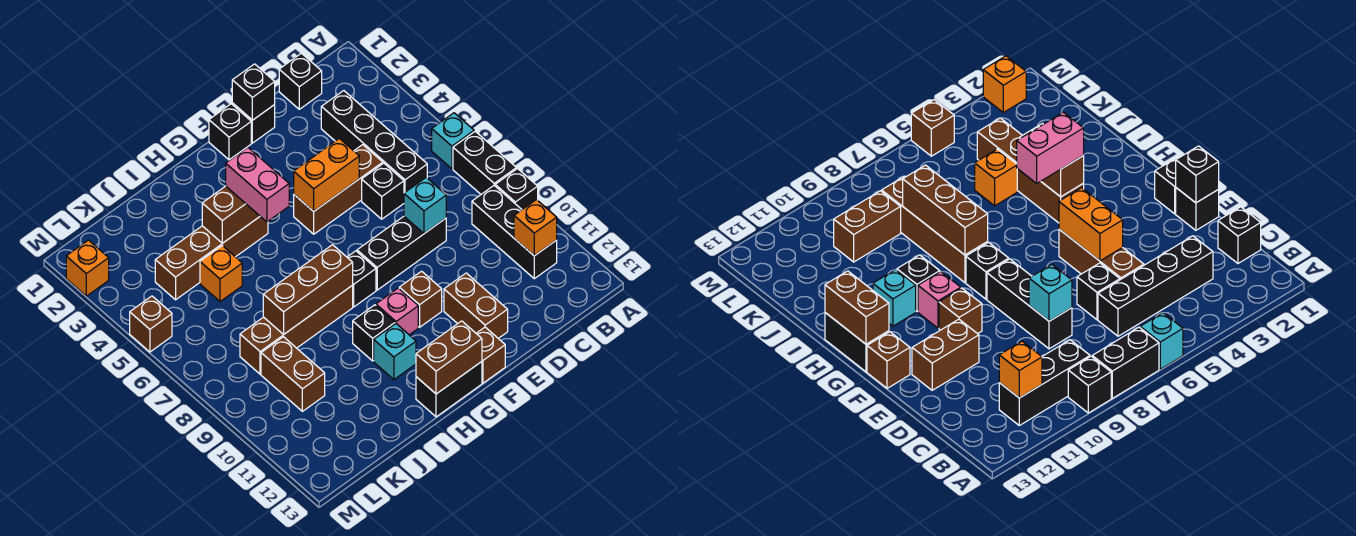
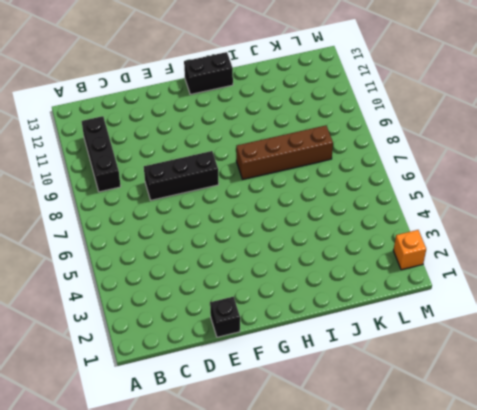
none -> cyan 1x1 brick [432,113,474,169]
none -> black 1x2 brick [453,131,517,194]
none -> black 1x1 brick [495,169,538,209]
none -> black 1x1 brick [279,53,322,109]

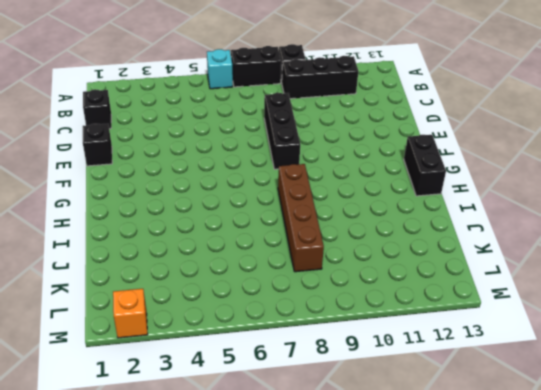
none -> black 1x4 brick [321,91,427,193]
none -> brown 1x3 brick [294,145,383,234]
none -> black 1x1 brick [362,163,404,219]
none -> brown 1x2 brick [444,273,508,338]

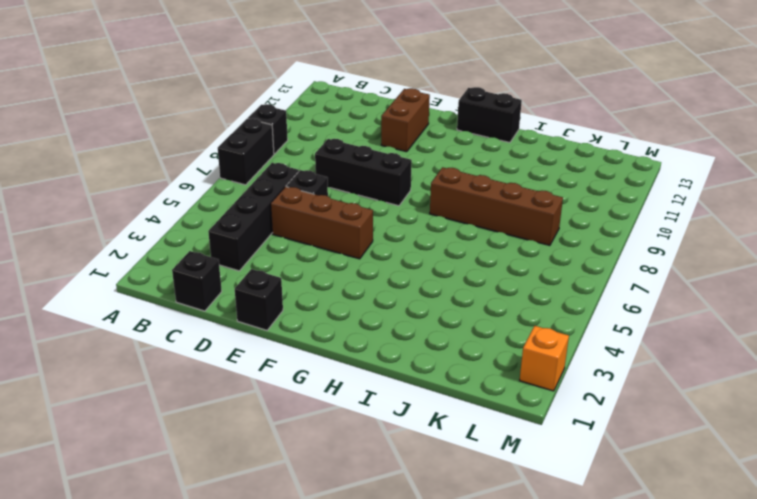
none -> cyan 1x1 brick [432,113,474,169]
none -> black 1x3 brick [472,186,557,279]
none -> black 1x1 brick [209,104,251,160]
none -> brown 1x1 brick [399,271,442,327]

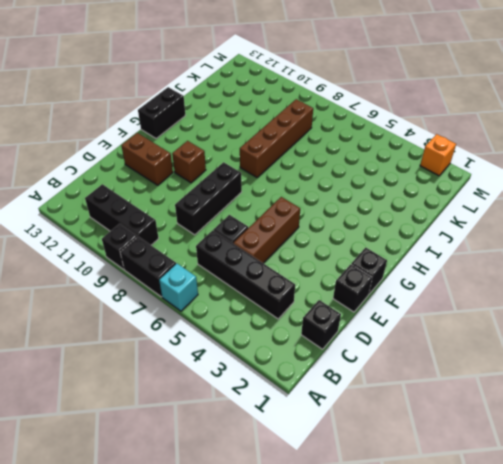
none -> brown 1x1 brick [476,327,505,383]
none -> black 1x1 brick [347,251,376,307]
none -> pink 1x1 brick [376,288,418,335]
none -> brown 1x4 brick [155,217,268,300]

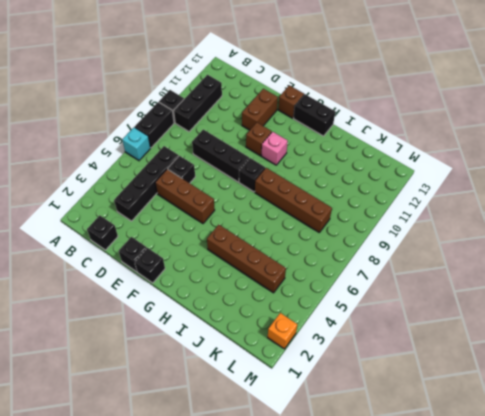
none -> black 1x1 brick [353,305,395,361]
none -> cyan 1x1 brick [374,324,416,380]
none -> orange 1x1 brick [200,246,242,302]
none -> brown 1x2 brick [261,337,325,411]

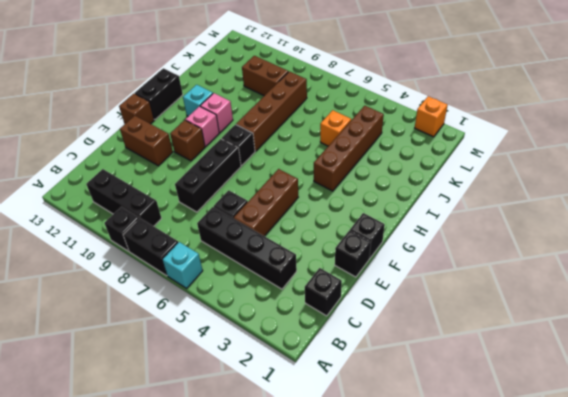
pink 1x1 brick [200,93,233,133] -> black 1x1 brick [353,305,395,361]
none -> brown 1x1 brick [130,296,172,352]
none -> orange 1x1 brick [514,200,557,256]
none -> cyan 1x1 brick [404,178,446,233]
none -> black 1x1 brick [232,64,275,120]

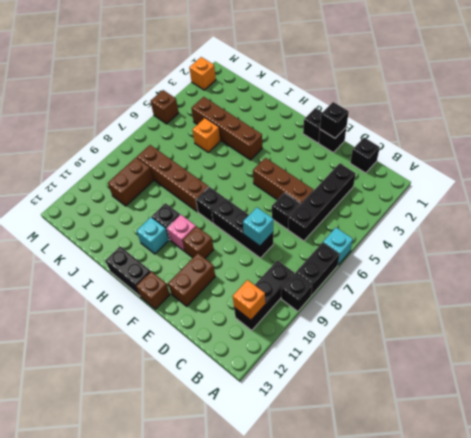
none -> orange 1x2 brick [294,138,359,211]
none -> brown 1x2 brick [416,321,482,394]
none -> brown 1x2 brick [202,186,260,243]
none -> brown 1x3 brick [263,245,353,334]

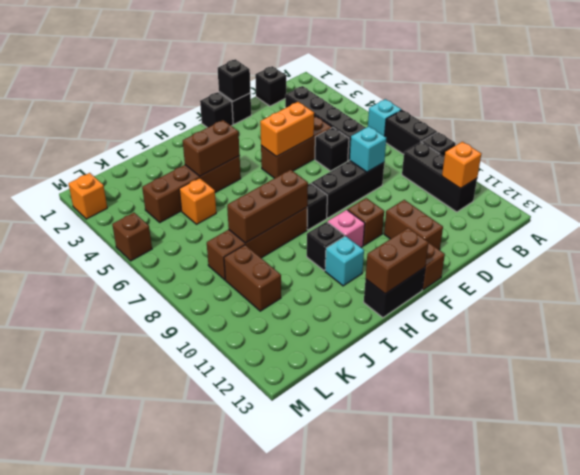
none -> pink 1x2 brick [226,147,289,222]

